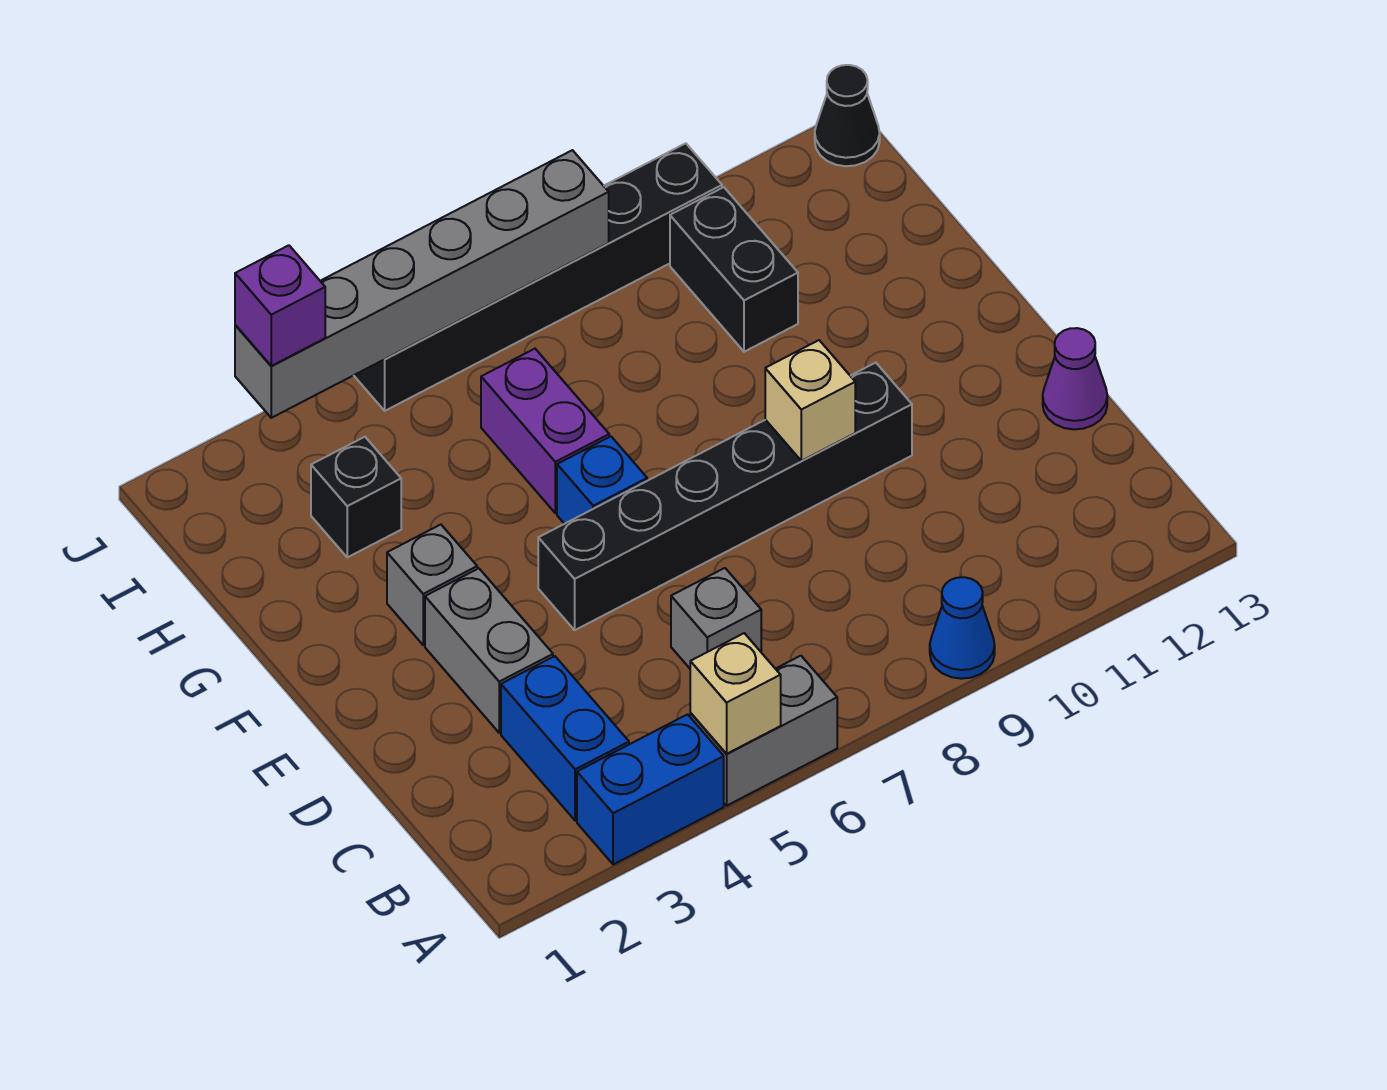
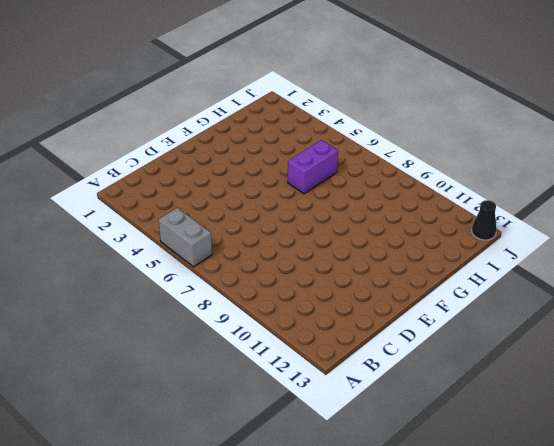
none -> blue 1x2 brick [577,714,724,865]
none -> blue 1x1 cone [930,577,995,679]
none -> blue 1x2 brick [501,656,629,821]

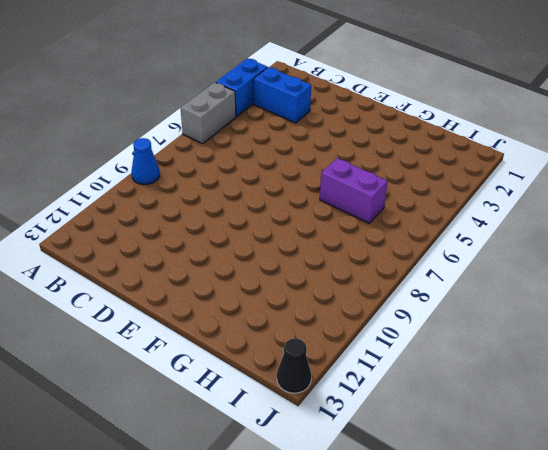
none -> grey 1x1 brick [671,568,761,668]
none -> grey 1x2 brick [425,568,553,733]
none -> purple 1x1 cone [1043,328,1107,429]

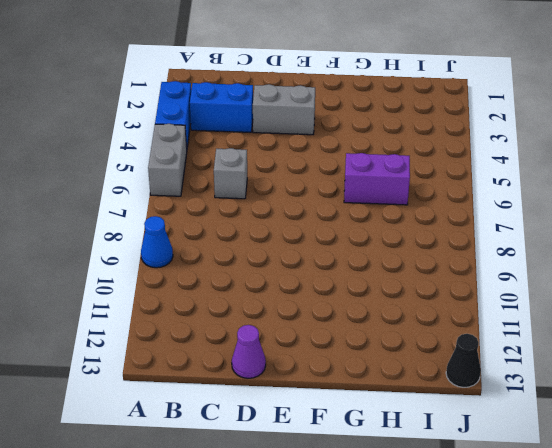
none -> black 1x6 brick [538,363,912,630]
none -> grey 1x1 brick [387,525,477,645]
none -> blue 1x1 brick [557,436,647,524]

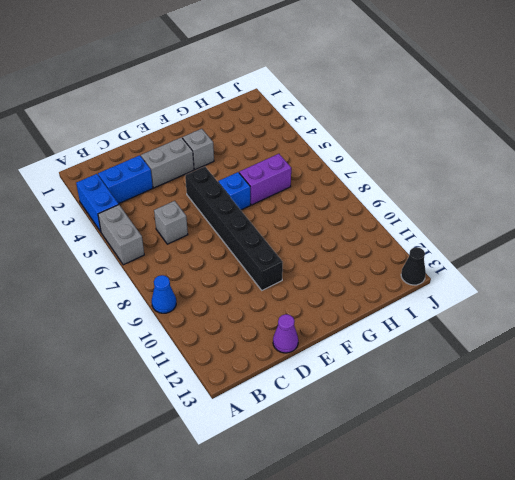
none -> black 1x1 brick [311,437,401,557]
none -> black 1x2 brick [670,187,798,352]
none -> black 1x6 brick [354,143,722,411]

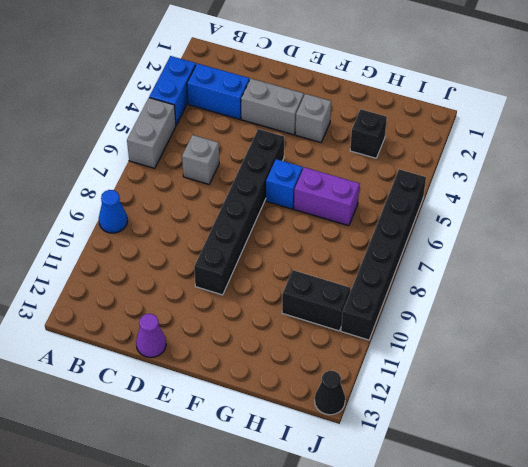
none -> tan 1x1 brick [690,633,781,754]
none -> tan 1x1 brick [765,340,855,461]
none -> grey 1x6 brick [235,150,609,418]

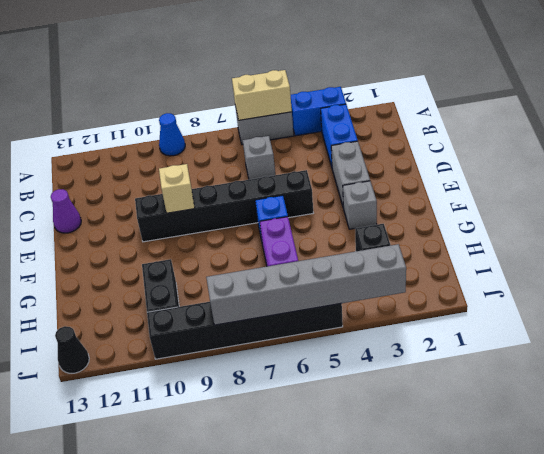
tan 1x2 brick [232,70,292,120] -> tan 1x1 brick [690,633,781,754]
none -> purple 1x1 brick [235,245,325,366]

